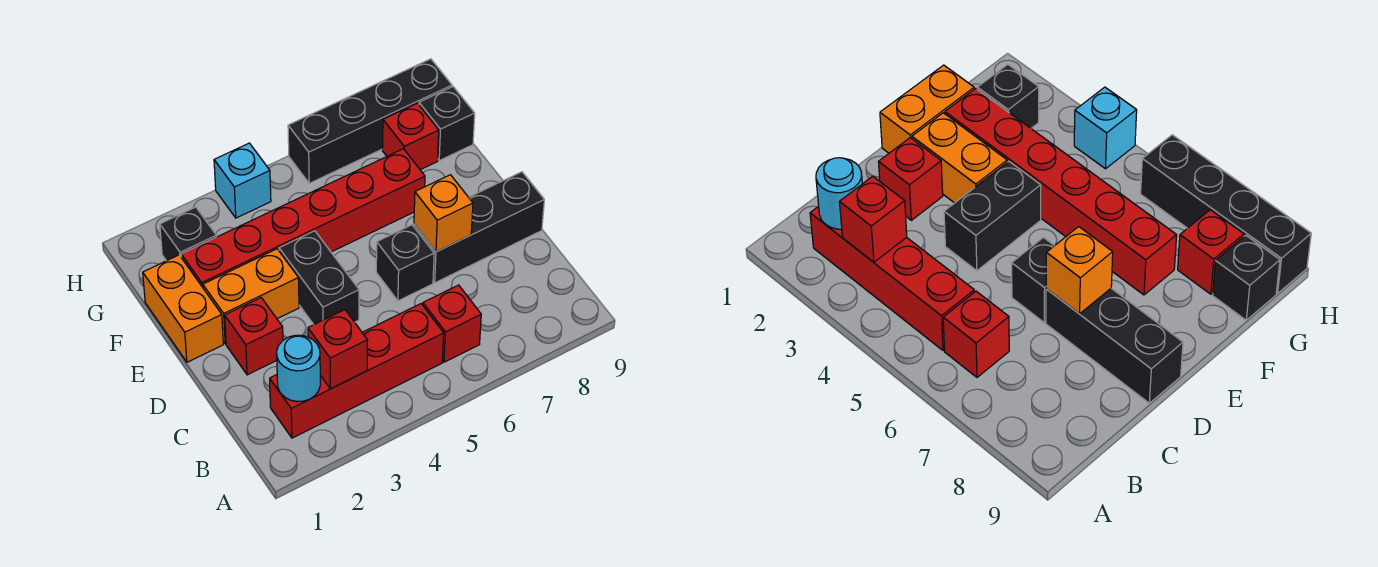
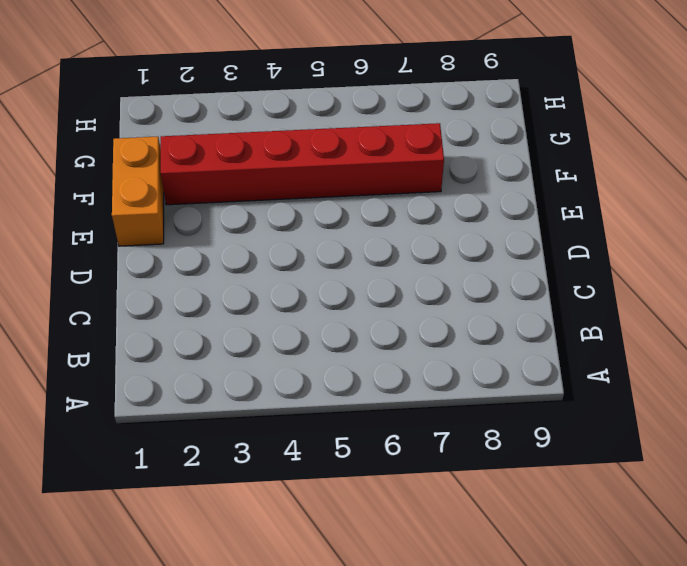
none -> red 1x4 brick [270,304,444,438]
none -> red 1x1 brick [423,285,481,362]
none -> red 1x1 brick [225,298,283,375]

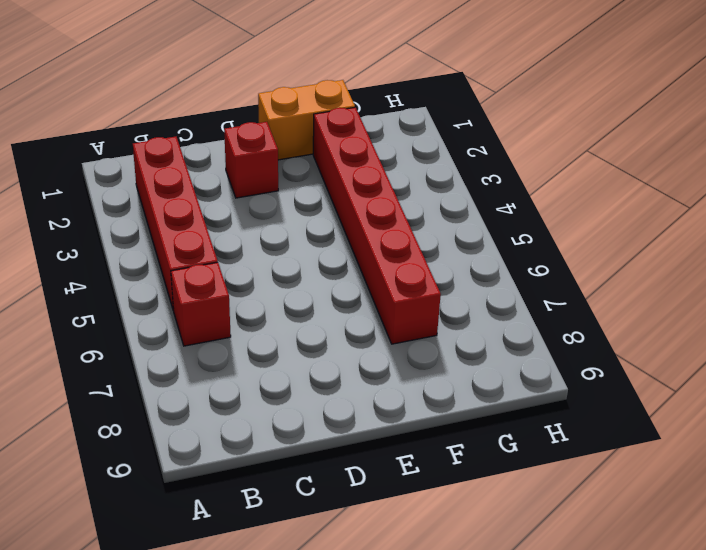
none -> black 1x2 brick [279,231,359,325]
none -> black 1x1 brick [376,225,434,301]
none -> black 1x3 brick [414,172,544,283]

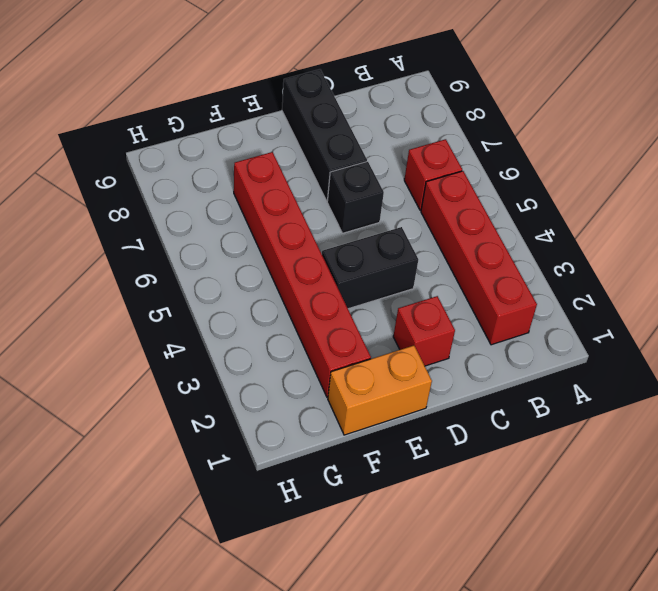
none -> orange 1x2 brick [203,249,299,344]
none -> black 1x1 brick [160,207,216,261]
none -> red 1x1 brick [382,103,439,170]

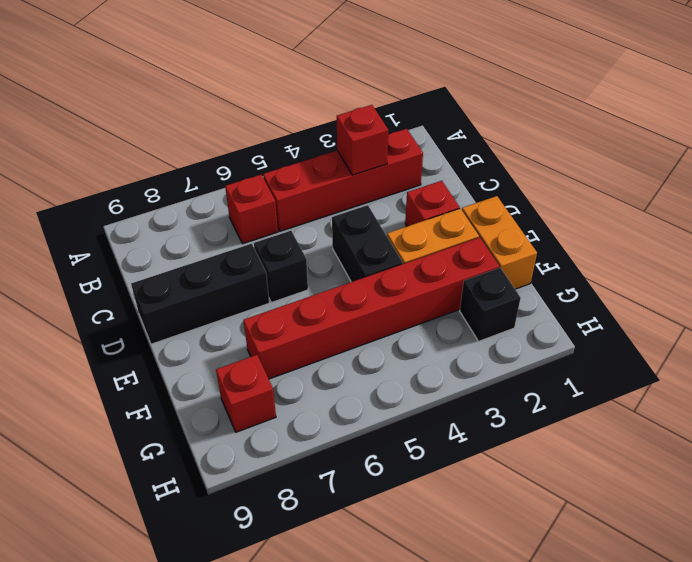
none -> black 1x1 brick [419,87,475,160]
none -> cyan 1x1 brick [214,143,271,218]
none -> black 1x4 brick [288,59,452,183]

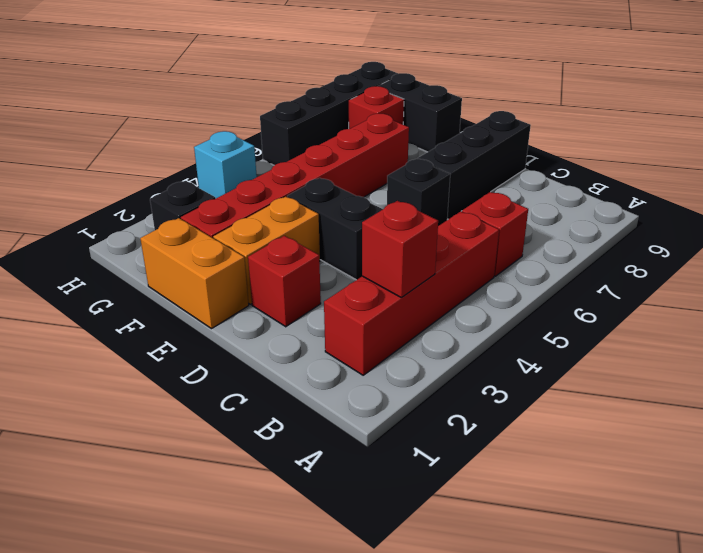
black 1x2 brick [379,73,462,152] -> black 1x1 brick [419,87,475,160]
none -> cyan 1x1 round brick [277,335,320,402]
none -> orange 1x1 brick [414,175,473,252]

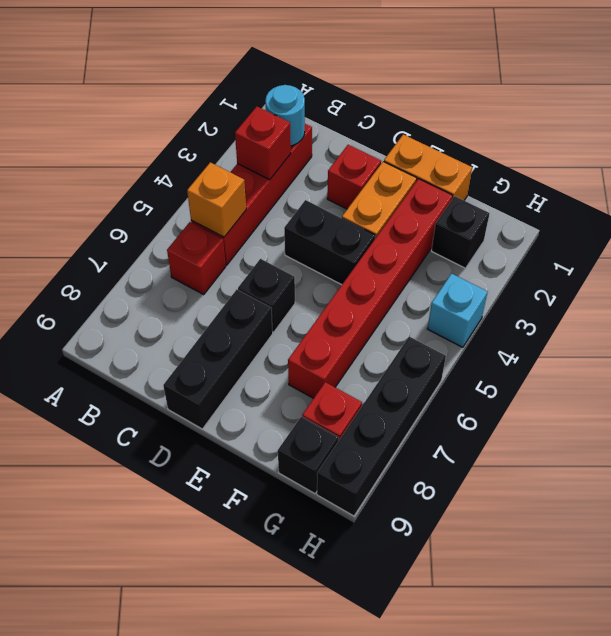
orange 1x1 brick [187,162,246,237] -> orange 1x1 brick moved to [414,175,473,252]

